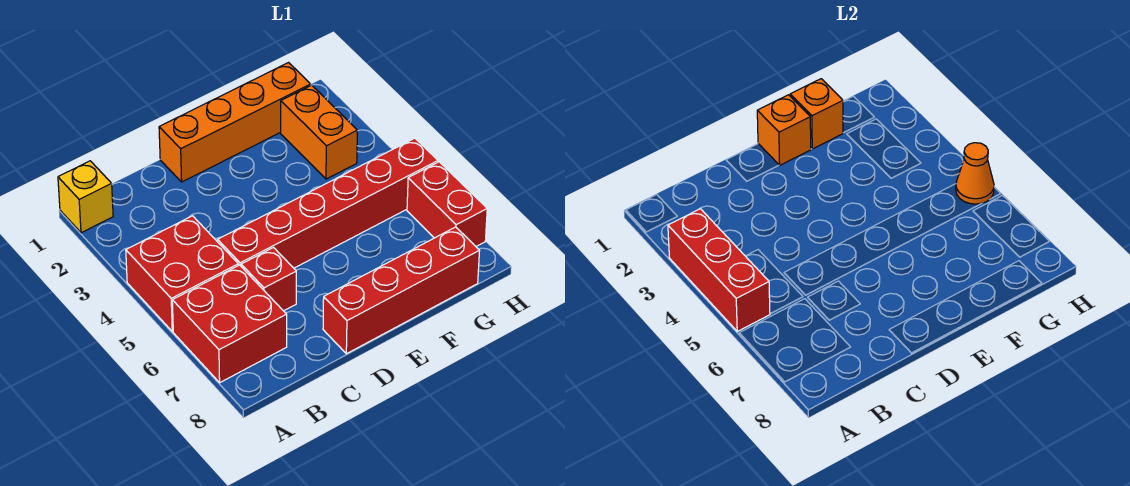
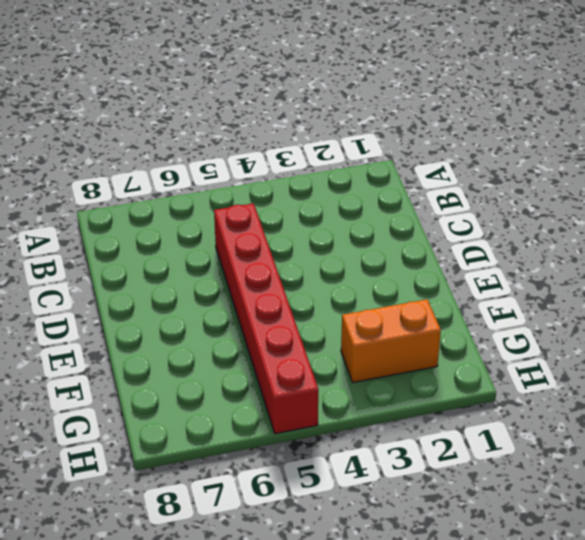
none -> yellow 1x1 brick [58,161,113,233]
none -> red 2x2 brick [126,216,238,331]
none -> red 2x2 brick [172,265,287,382]

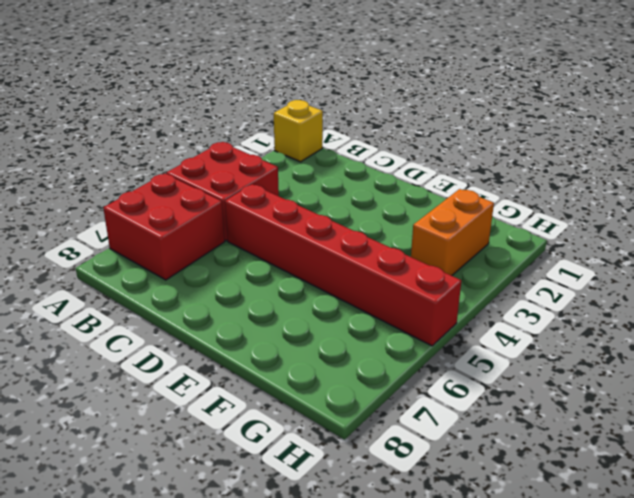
none -> red 1x1 brick [241,248,296,311]
none -> orange 1x4 brick [159,63,311,182]
none -> red 1x4 brick [323,227,480,354]

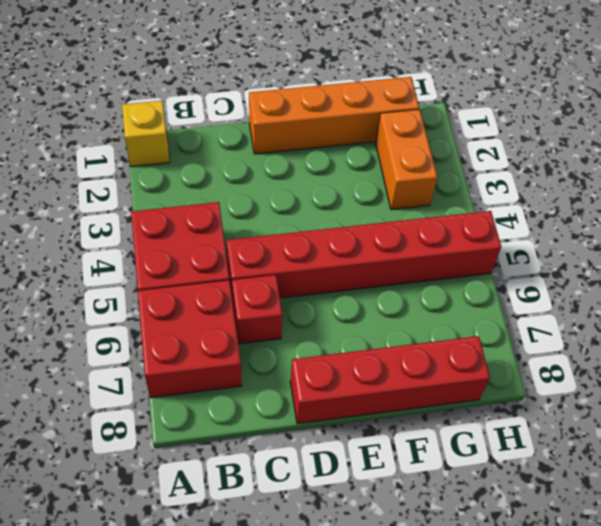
none -> red 1x2 brick [407,162,487,246]
none -> red 1x3 brick [668,209,770,331]
none -> orange 1x1 brick [757,95,811,165]

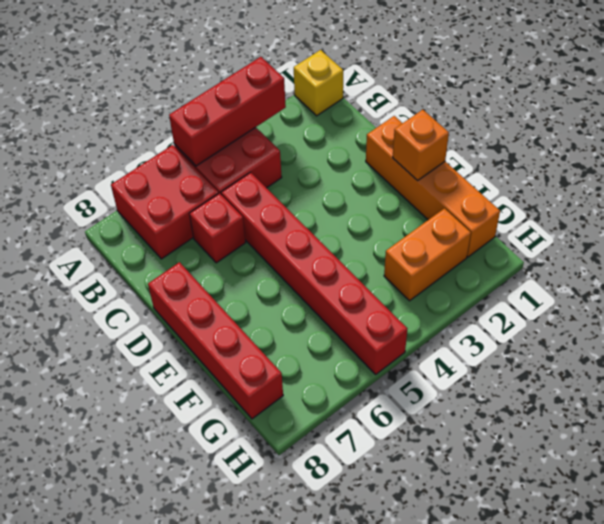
none -> red 1x2 brick [407,162,487,246]
none -> orange 1x1 brick [790,79,843,149]
none -> orange 1x1 cone [956,143,994,204]

